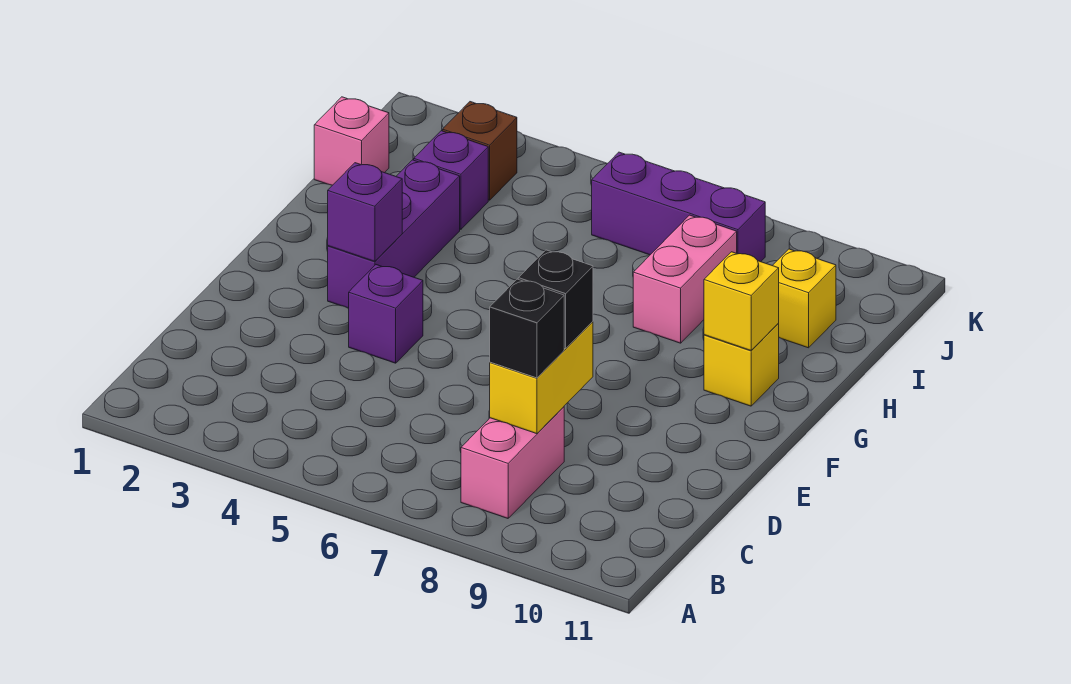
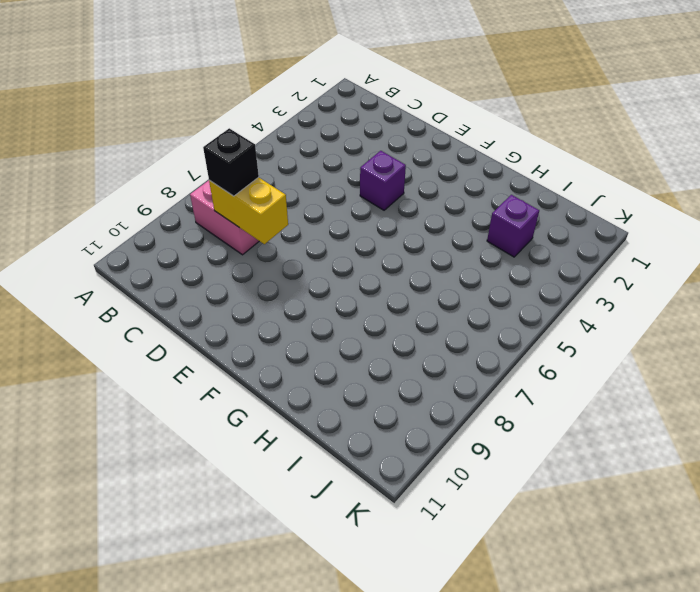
none -> purple 1x3 brick [328,160,460,308]
none -> yellow 1x1 brick [704,324,779,406]
none -> pink 1x2 brick [633,215,737,343]

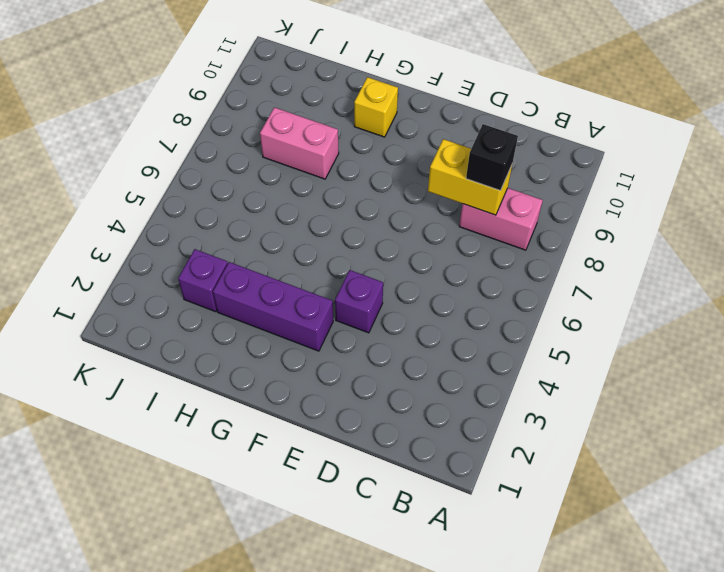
none -> pink 1x1 brick [314,97,389,185]
none -> yellow 1x1 brick [772,249,836,348]
none -> brown 1x1 brick [443,102,517,200]

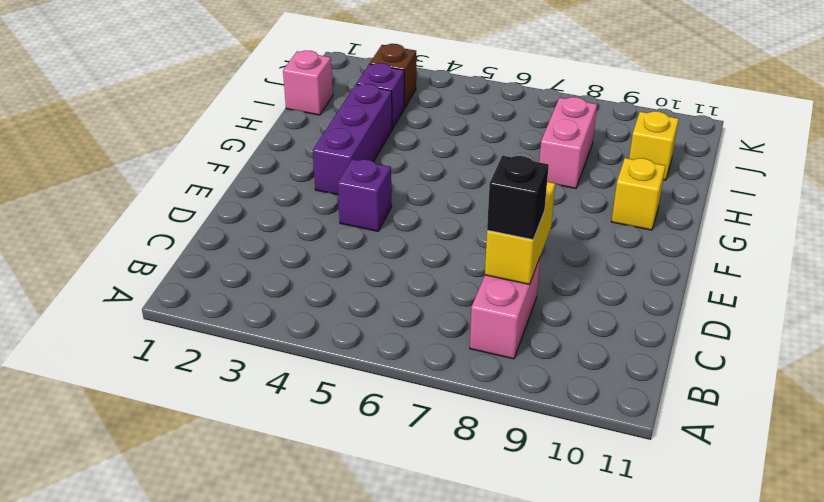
none -> purple 1x3 brick [592,152,765,262]
none -> purple 1x1 brick [328,163,402,261]
none -> yellow 1x1 brick [704,252,779,350]

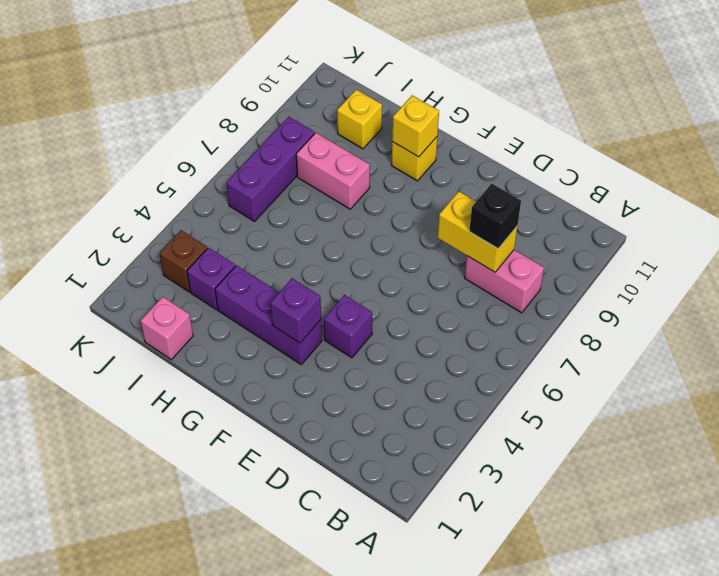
none -> black 1x1 brick [518,250,593,349]

